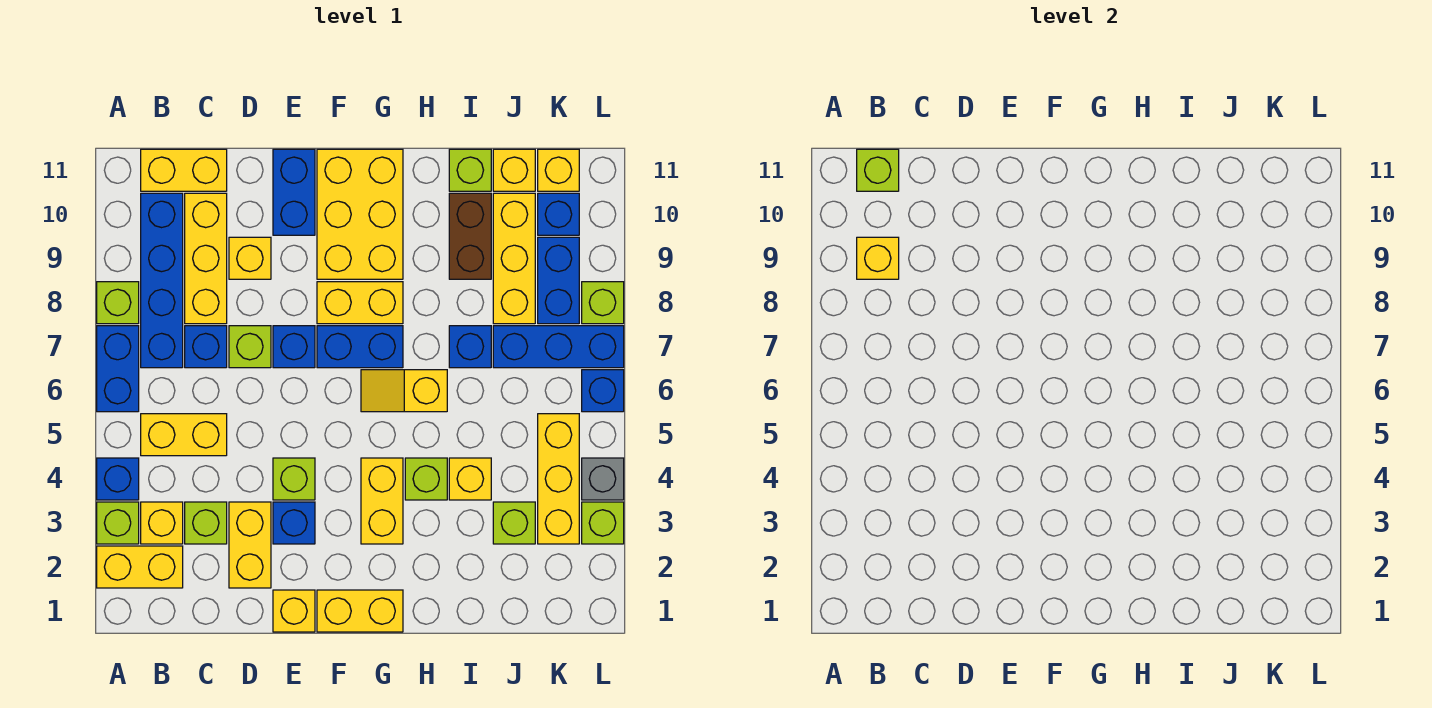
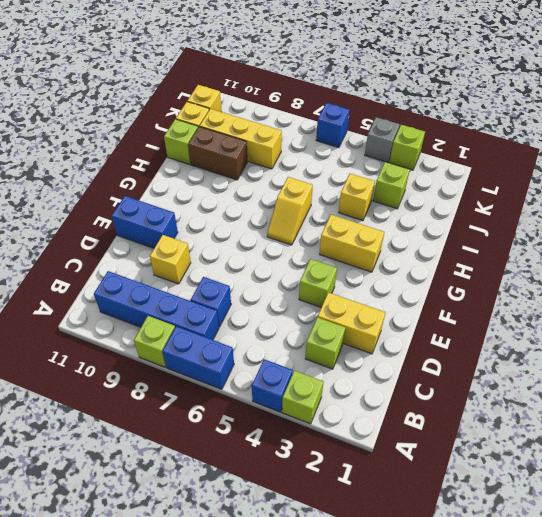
none -> yellow 1x2 brick [97,546,183,588]
none -> yellow 1x1 brick [141,502,183,544]
none -> yellow 1x2 brick [141,414,227,456]
none -> yellow 1x2 brick [141,149,227,191]

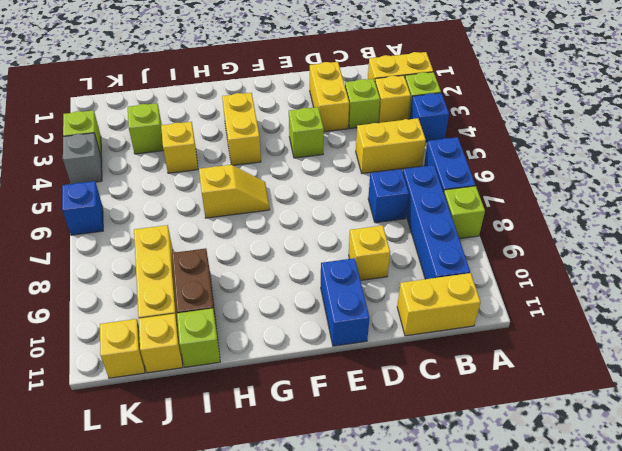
none -> yellow 1x3 brick [185,193,227,324]
none -> lime 1x1 brick [229,326,271,368]
none -> yellow 1x1 brick [273,590,315,632]
none -> blue 1x1 brick [273,502,315,544]

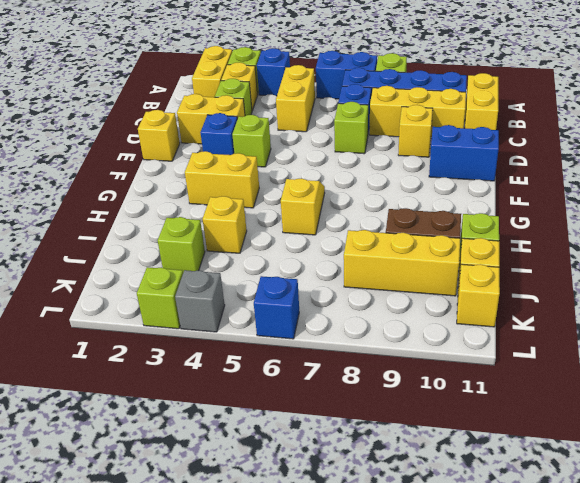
none -> blue 1x1 brick [273,326,315,368]
none -> yellow 1x2 brick [317,590,403,632]
none -> blue 1x2 brick [317,326,403,368]
none -> yellow 1x2 brick [317,282,403,324]

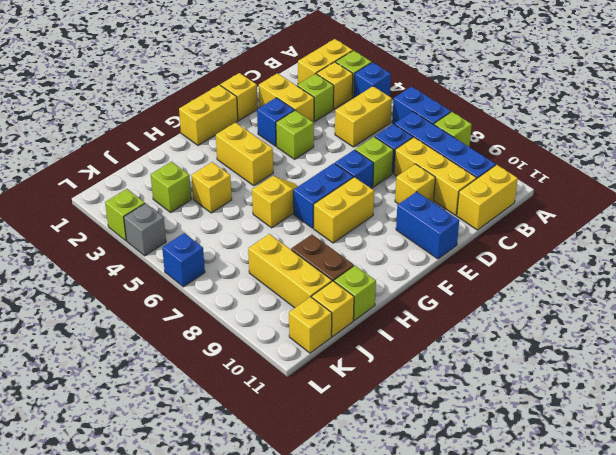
none -> yellow 2x3 brick [317,149,403,279]
none -> lime 1x1 brick [405,458,447,500]
none -> blue 1x1 brick [449,326,491,368]
none -> blue 1x3 brick [493,326,624,368]

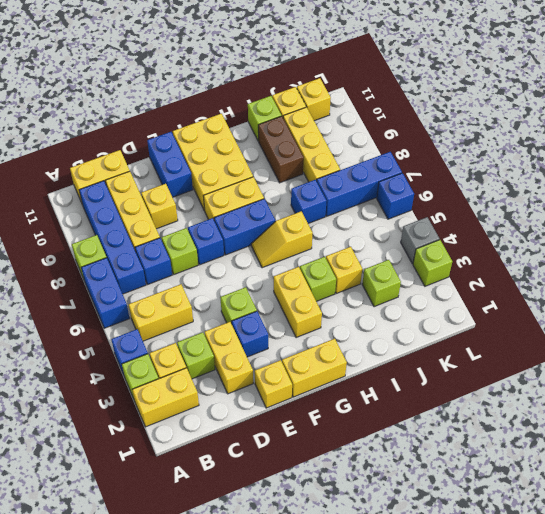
none -> yellow 1x3 brick [538,414,579,544]
none -> blue 1x2 brick [538,237,579,324]
none -> blue 1x1 brick [538,193,579,235]
none -> lime 1x1 brick [582,282,624,324]

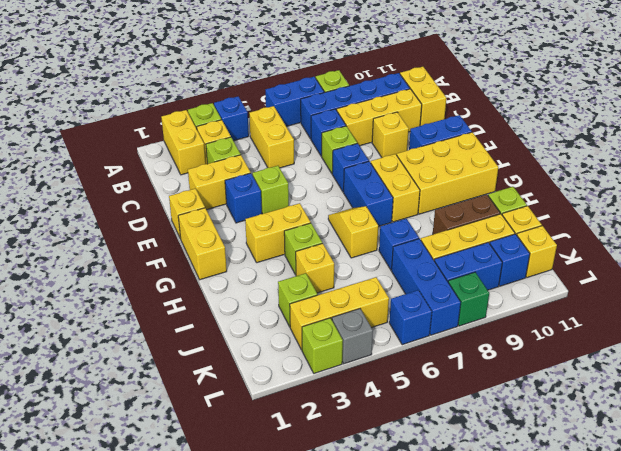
green 1x1 brick [448,272,489,326] -> lime 1x1 brick [582,282,624,324]
none -> yellow 1x1 brick [857,237,899,279]
none -> lime 1x1 brick [857,149,899,191]

